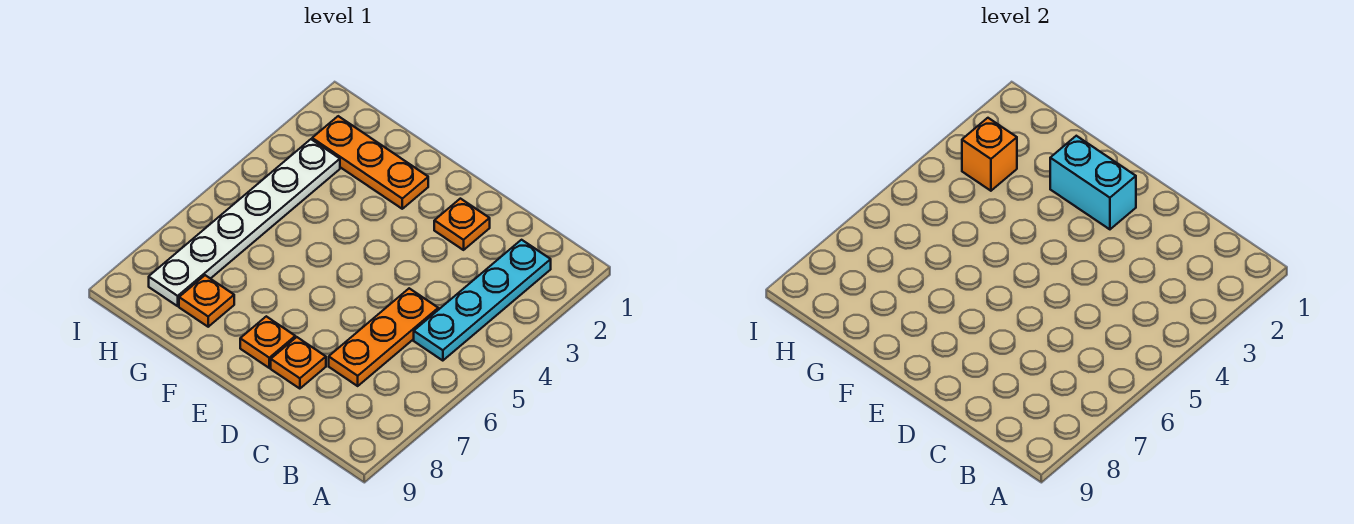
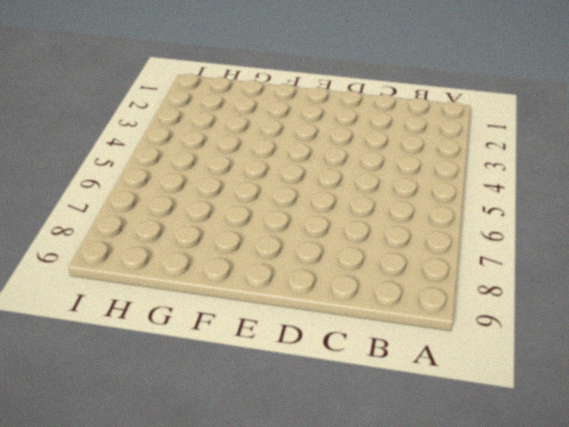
none -> cyan 1x4 plate [414,240,551,361]
none -> orange 1x3 plate [329,288,438,386]

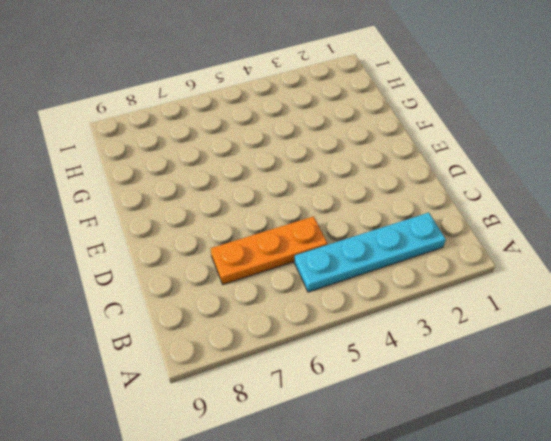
none -> orange 1x1 plate [434,199,490,250]
none -> orange 1x1 plate [271,337,326,389]

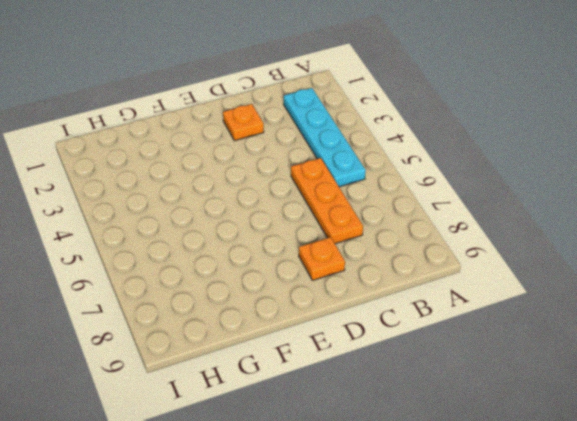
none -> orange 1x1 plate [240,316,295,368]
none -> orange 1x3 plate [312,116,428,209]

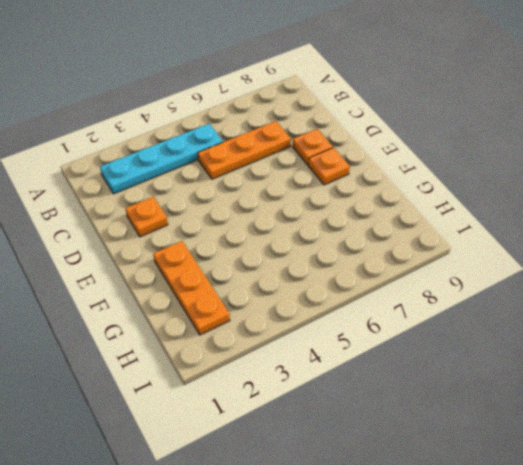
none -> orange 1x1 plate [179,275,234,327]
none -> white 1x6 plate [149,139,340,306]

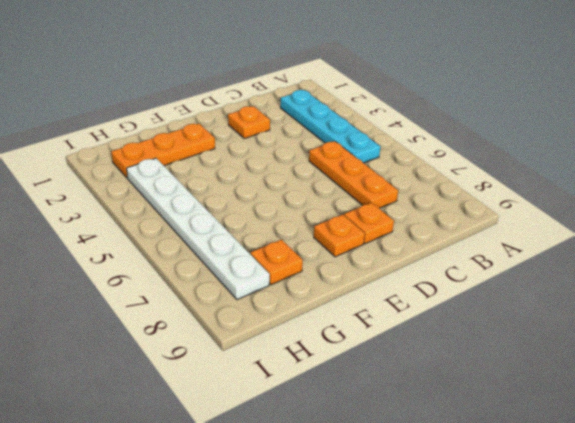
none -> cyan 1x2 brick [1050,136,1136,229]
none -> orange 1x1 brick [962,118,1017,191]

